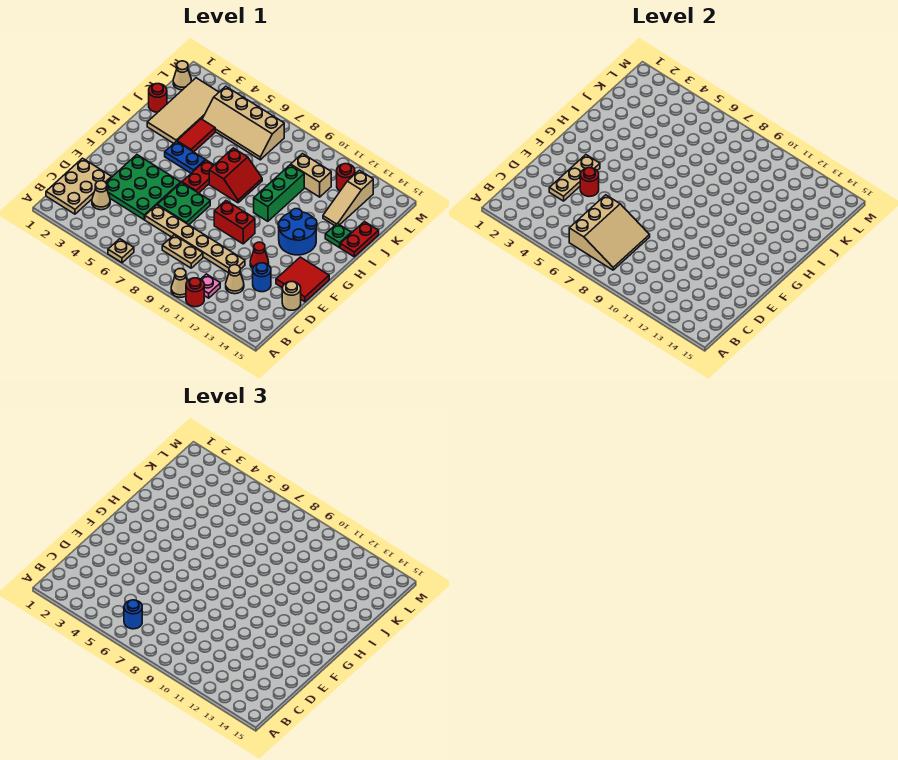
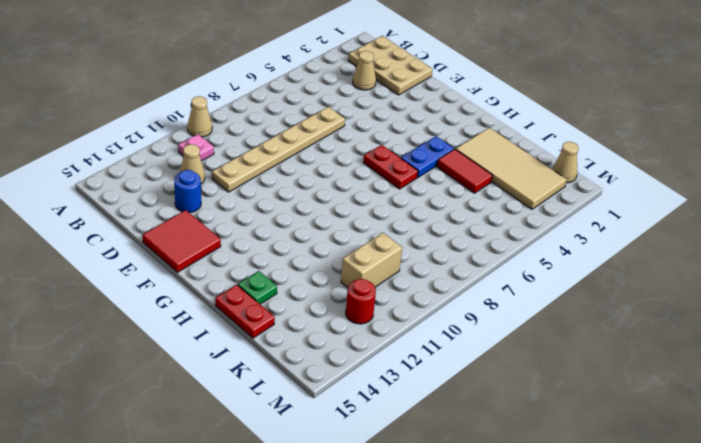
none -> tan 1x1 plate [108,239,134,263]
none -> red 1x1 round brick [186,278,204,307]
none -> tan 1x2 plate [162,235,203,268]
none -> green 3x3 plate [106,155,181,220]

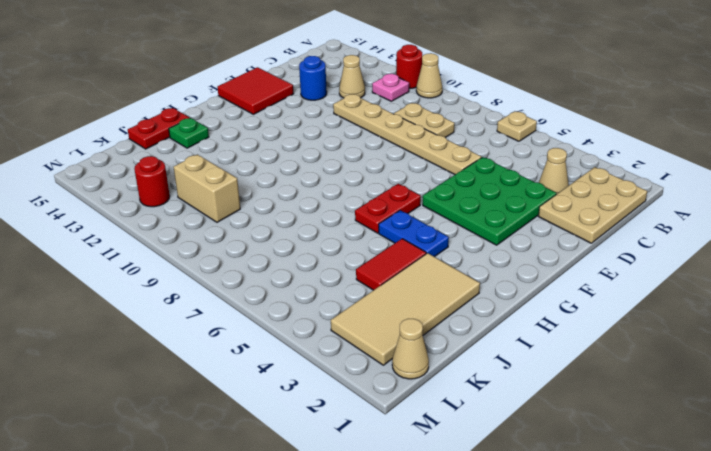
none -> tan 1x1 round brick [282,282,301,310]
none -> green 2x2 plate [157,183,210,225]
none -> red 1x1 cone [250,242,269,269]
none -> red 1x2 brick [214,201,255,244]

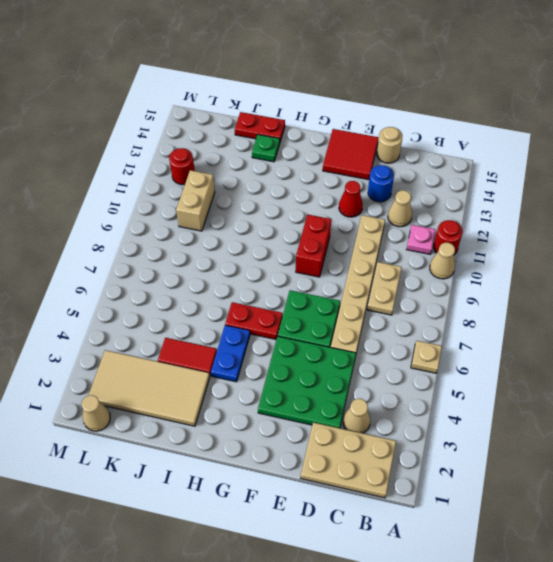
none -> blue 2x2 round brick [278,209,317,255]
none -> red 2x2 slope [209,148,262,203]
none -> green 1x3 brick [254,165,304,221]
none -> red 1x1 round brick [149,84,167,112]

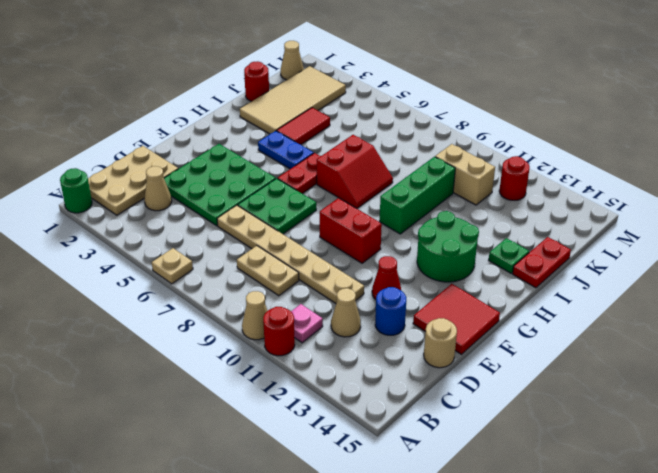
green 1x1 round brick [60,168,92,213] -> none
green 2x2 round brick [417,211,479,282] -> blue 2x2 round brick [278,209,317,255]
none -> tan 1x3 slope [323,170,373,226]
none -> tan 2x4 slope [202,86,284,160]
none -> tan 3x3 slope [569,195,650,270]
none -> tan 1x3 plate [549,155,600,201]

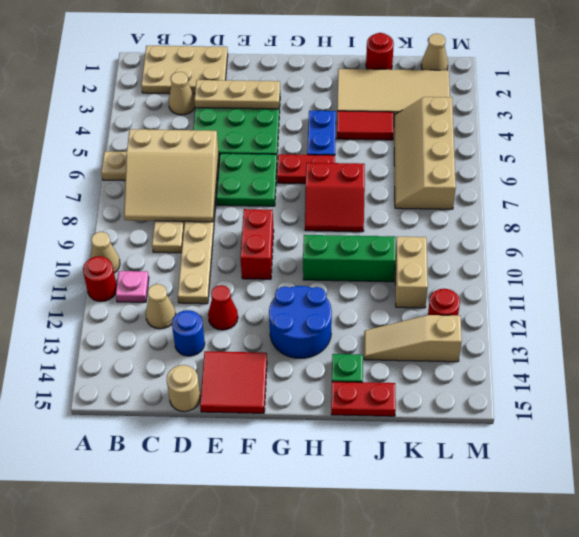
none -> red 1x1 round brick [580,168,599,197]
none -> blue 1x1 round brick [124,600,142,629]

